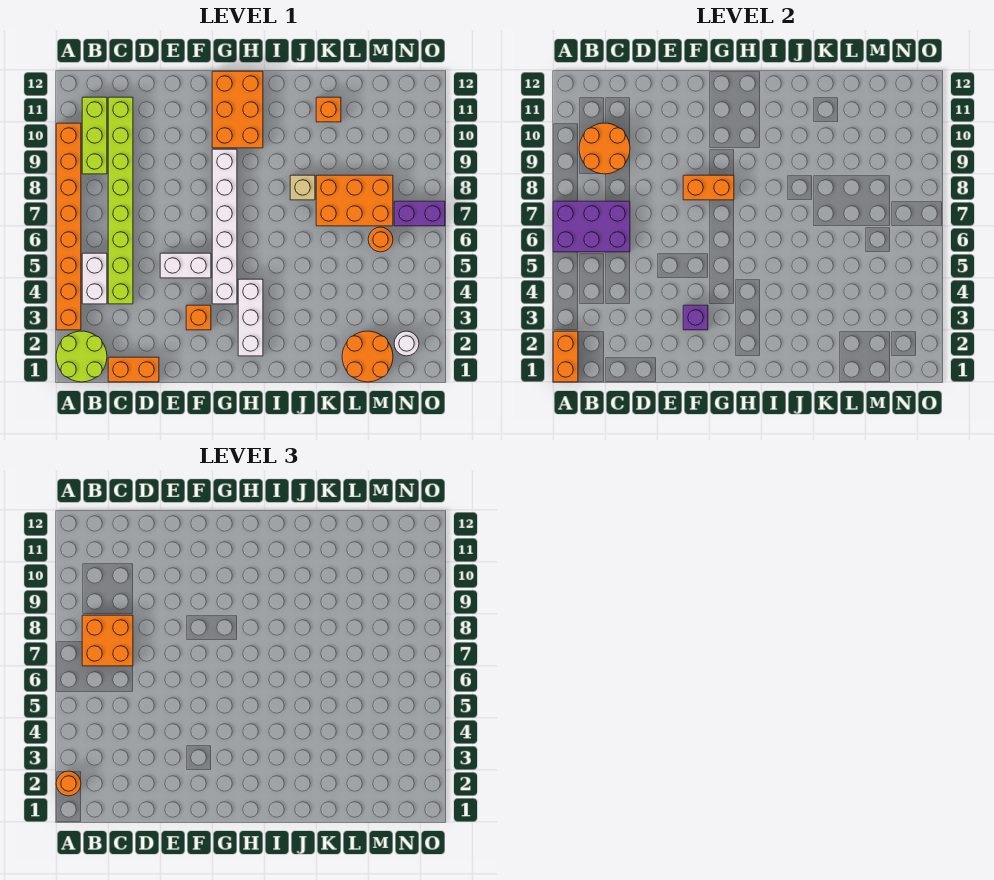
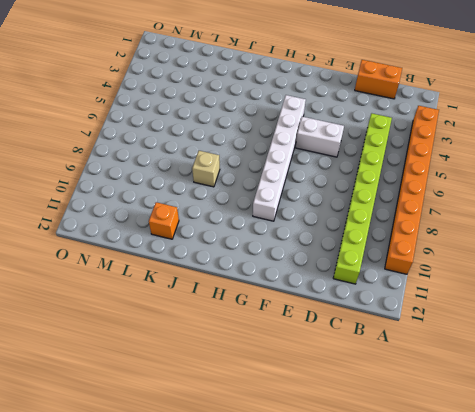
none -> lime 2x2 round brick [56,331,107,382]
none -> white 1x2 brick [82,253,107,304]
none -> lime 1x3 brick [82,97,107,174]

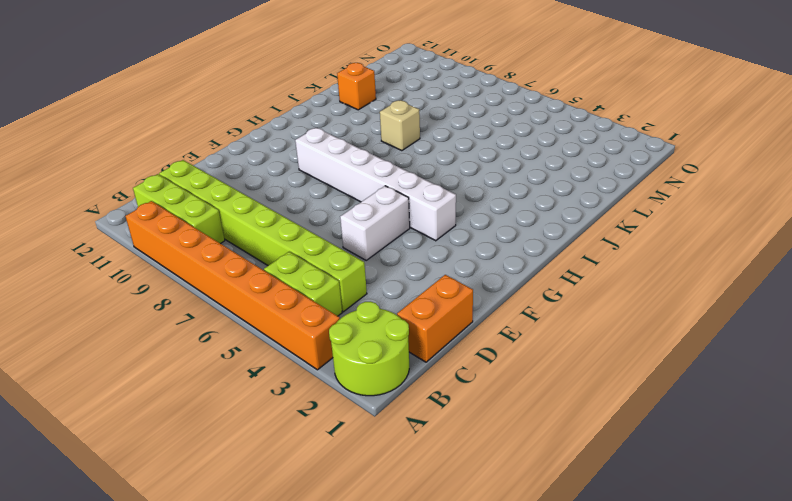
lime 1x2 brick [264,252,342,316] -> white 1x2 brick [82,253,107,304]
none -> orange 1x1 brick [186,305,211,330]
none -> orange 2x3 brick [212,71,263,148]
none -> white 1x3 brick [238,279,263,356]

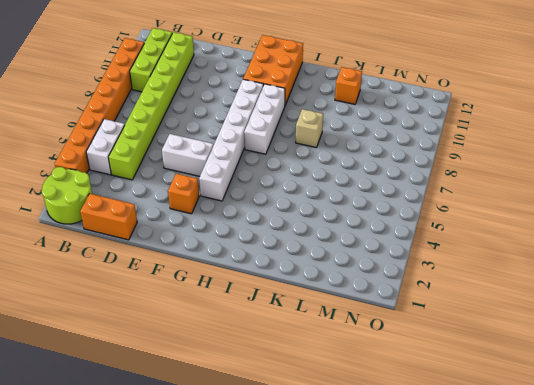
white 1x3 brick [244,84,285,154] -> white 1x3 brick moved to [238,279,263,356]
none -> orange 2x3 brick [316,175,393,226]
none -> orange 2x2 round brick [342,331,393,382]
none -> orange 1x1 round brick [368,227,393,252]

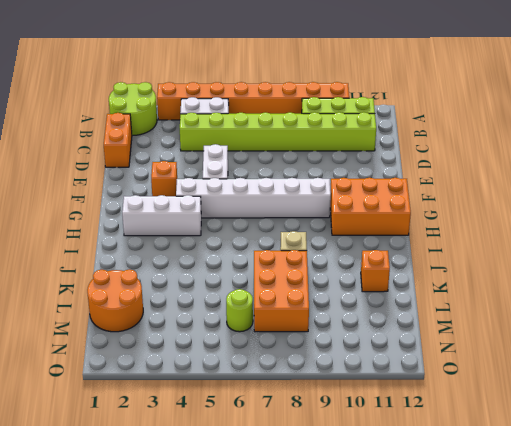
lime 1x1 round brick [226,289,253,332] -> orange 1x1 round brick [368,227,393,252]
none -> white 1x1 round brick [394,331,419,356]
none -> purple 1x2 brick [394,201,445,226]
none -> orange 1x2 brick [553,331,578,382]

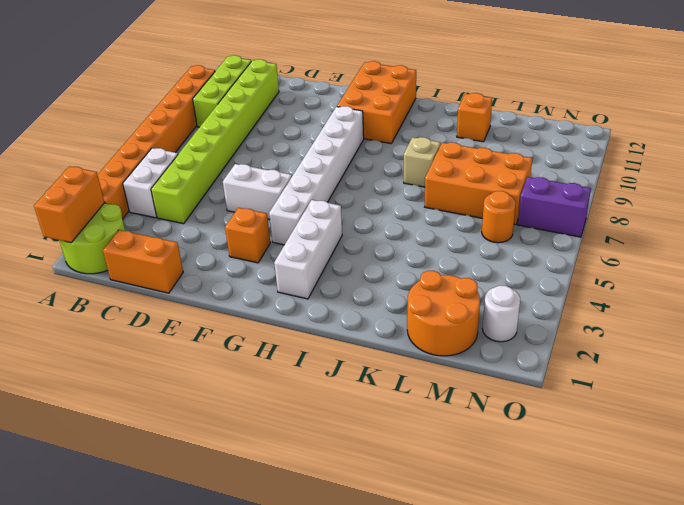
none -> purple 2x3 brick [553,201,630,252]
none -> orange 2x2 round brick [579,123,630,174]
none -> purple 1x1 brick [683,305,708,330]

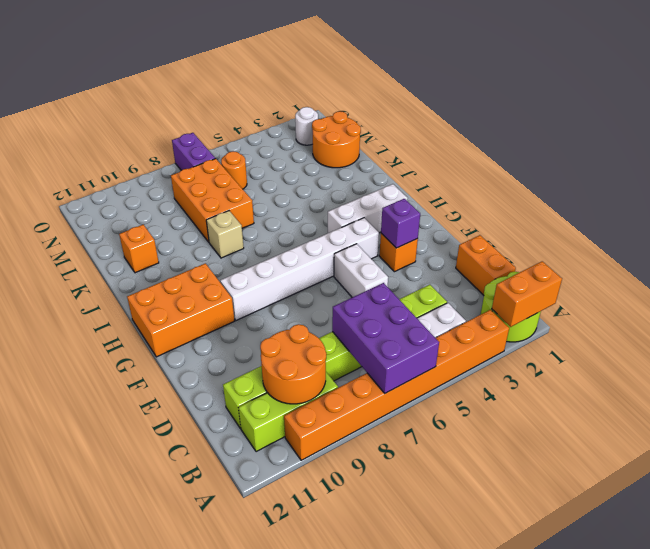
none -> orange 1x2 brick [683,175,734,200]
none -> orange 1x1 round brick [56,771,81,796]
none -> orange 2x2 brick [82,615,133,666]

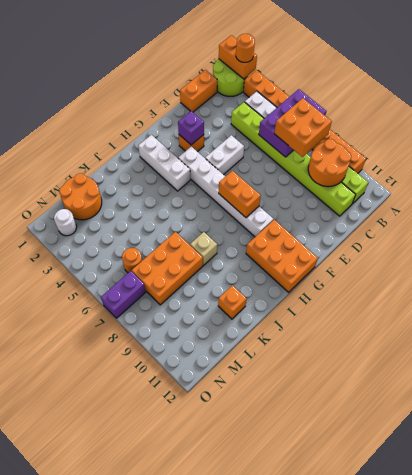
orange 1x2 brick [219,171,261,218] -> orange 1x2 brick turned to [683,175,734,200]

